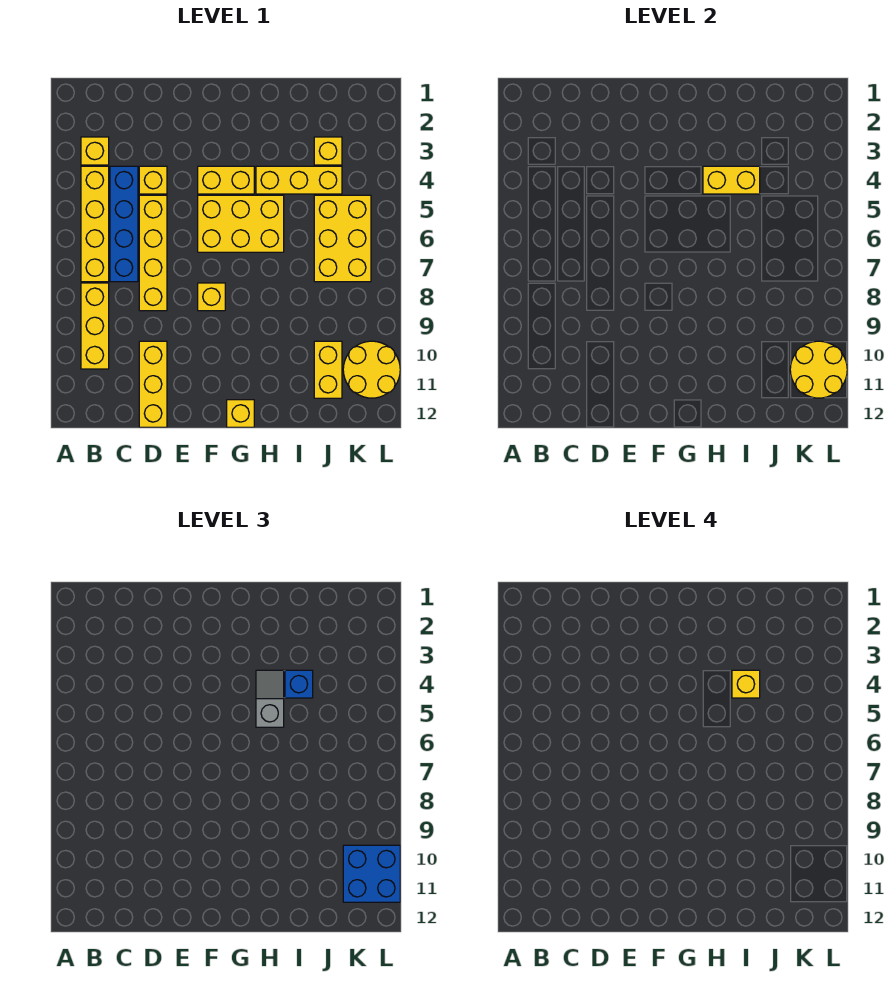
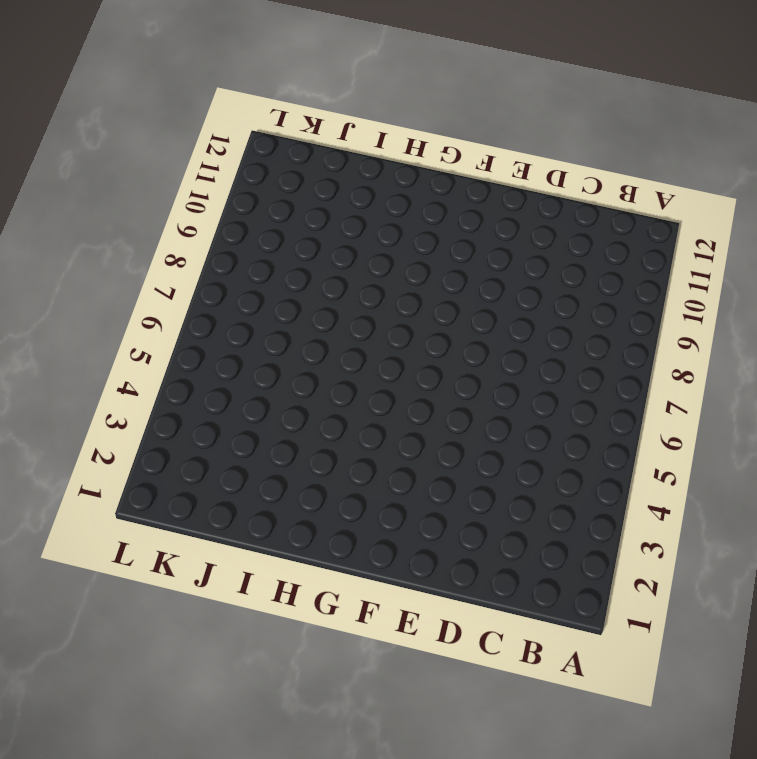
none -> yellow 1x1 brick [81,137,109,165]
none -> yellow 1x4 brick [81,166,109,282]
none -> yellow 1x3 brick [81,283,109,369]

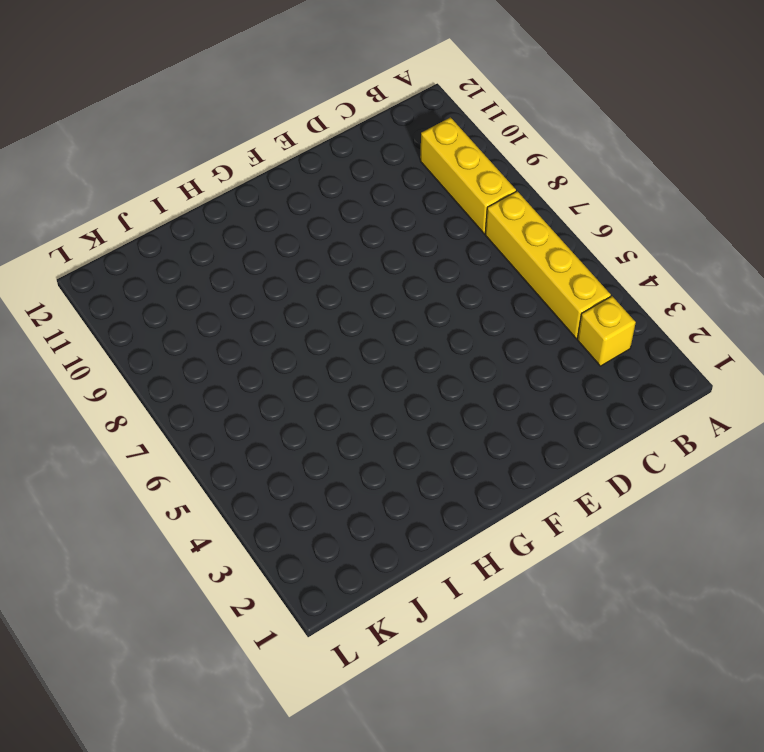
none -> blue 1x4 brick [110,166,138,282]
none -> yellow 1x1 brick [139,166,167,194]
none -> yellow 1x4 brick [139,195,167,311]

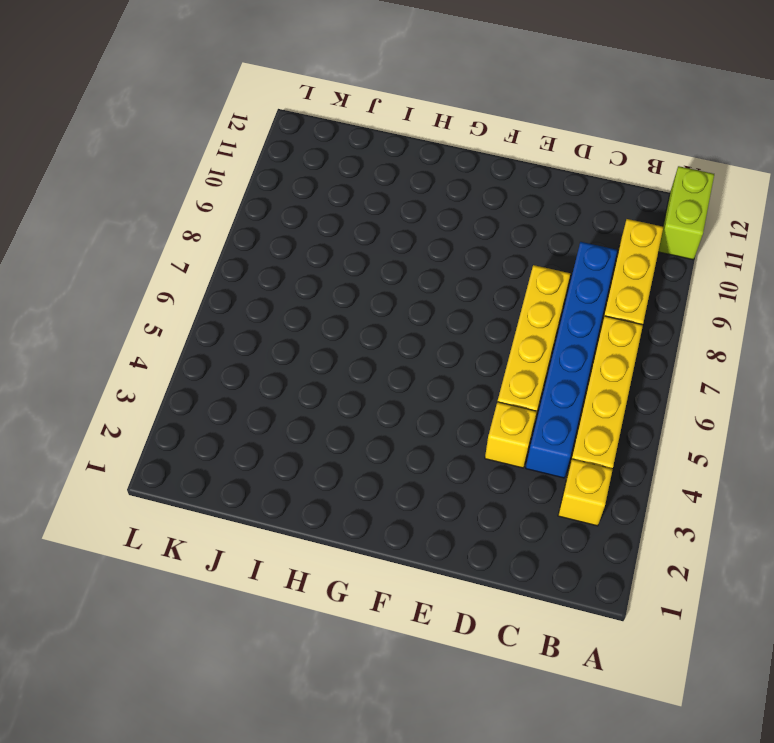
lime 1x2 brick [658,166,714,260] -> none
blue 1x6 brick [526,242,617,478] -> blue 1x4 brick [110,166,138,282]
none -> yellow 1x3 brick [139,341,167,427]
none -> yellow 1x2 brick [198,166,254,194]
none -> yellow 2x3 brick [198,195,284,252]

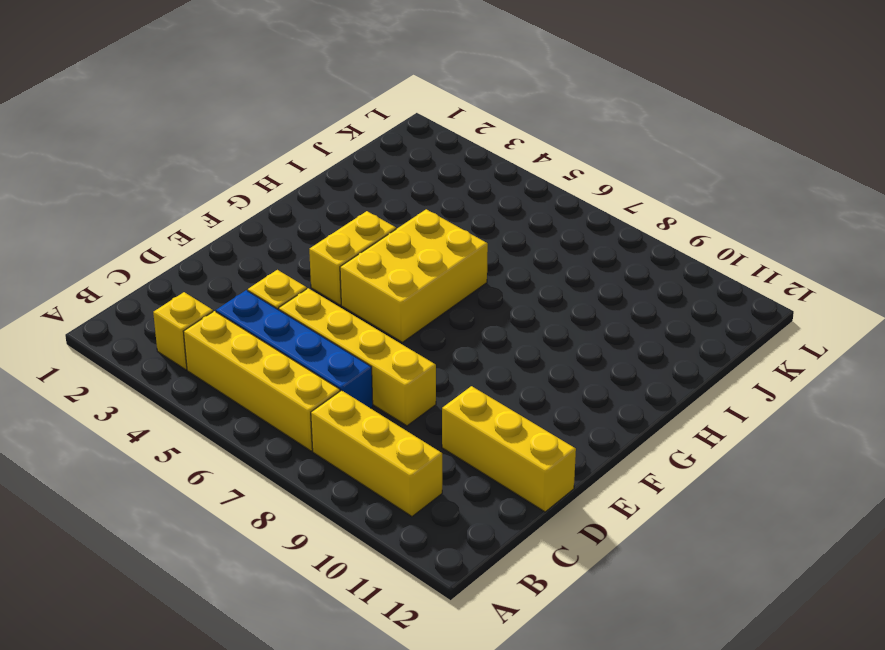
none -> yellow 1x1 brick [198,283,225,311]
none -> yellow 1x1 brick [227,400,254,427]
none -> yellow 1x3 brick [256,166,342,194]

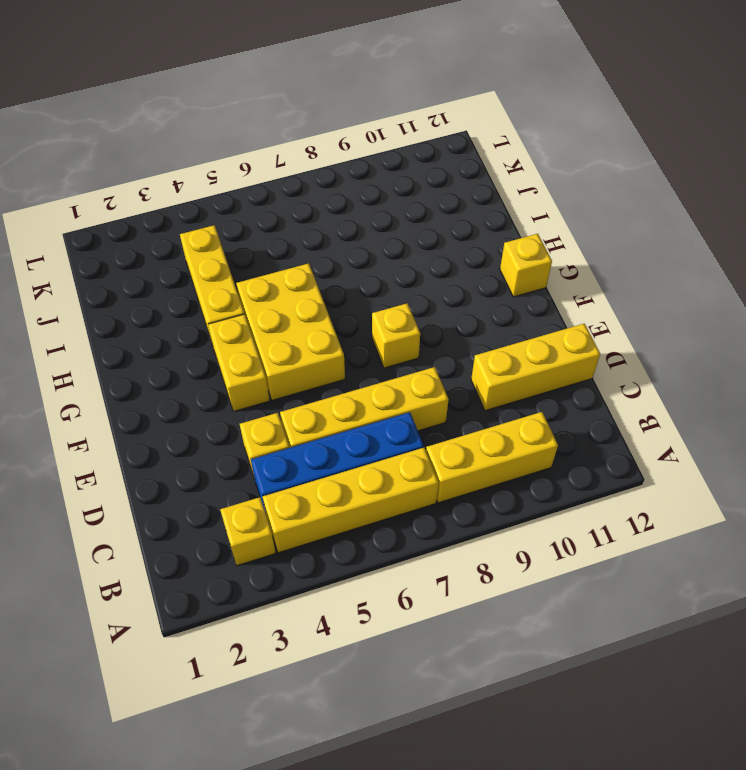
none -> yellow 1x1 brick [314,137,342,165]
none -> yellow 2x3 brick [314,195,371,282]
none -> yellow 1x2 brick [314,341,342,398]

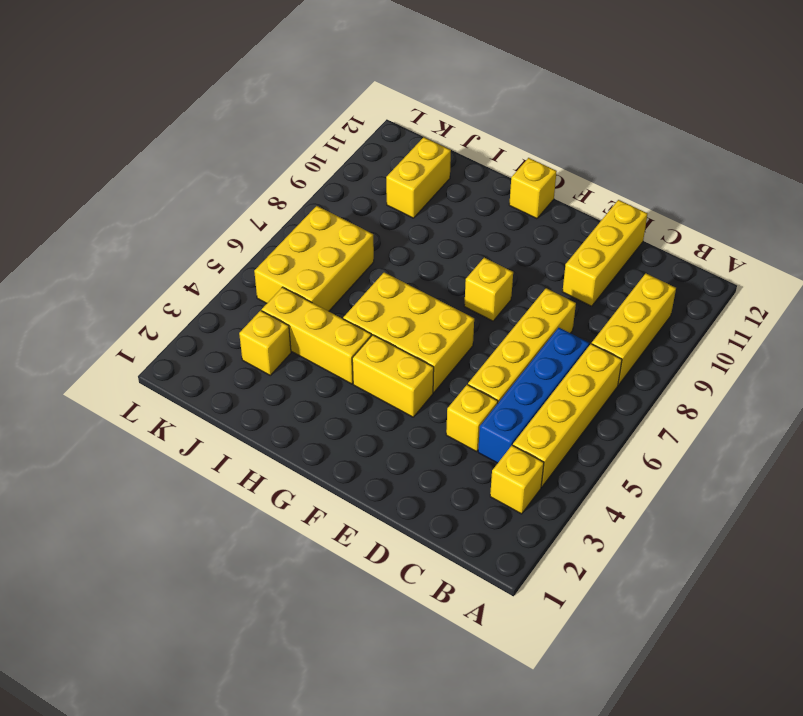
none -> yellow 2x2 round brick [343,341,400,398]
none -> yellow 1x2 brick [703,166,760,194]
none -> yellow 2x2 round brick [790,341,847,398]

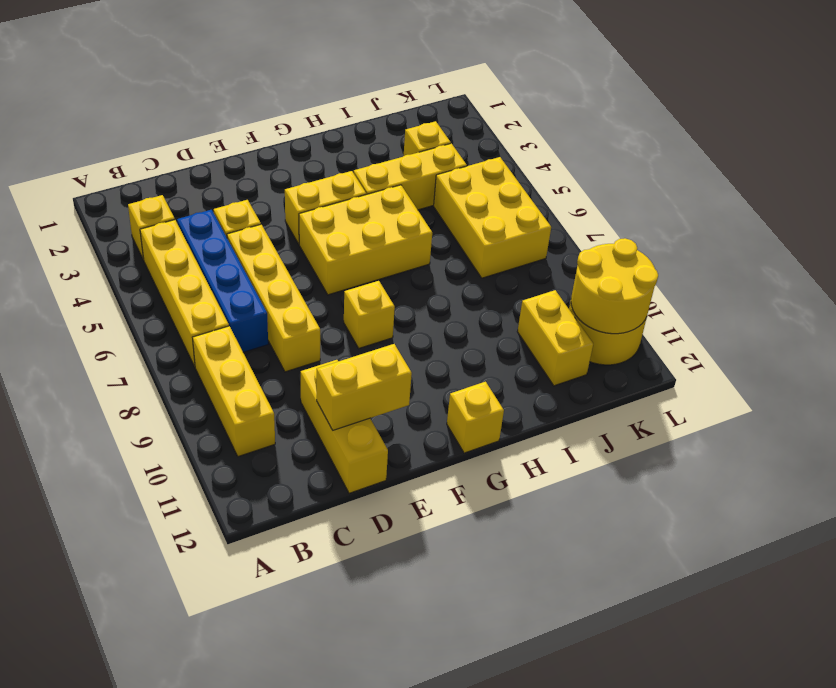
yellow 1x2 brick [317,344,412,430] -> yellow 1x2 brick moved to [703,166,760,194]
none -> grey 1x2 slope [256,670,284,727]
none -> blue 1x1 brick [285,670,313,698]
none -> blue 2x2 brick [343,845,400,902]

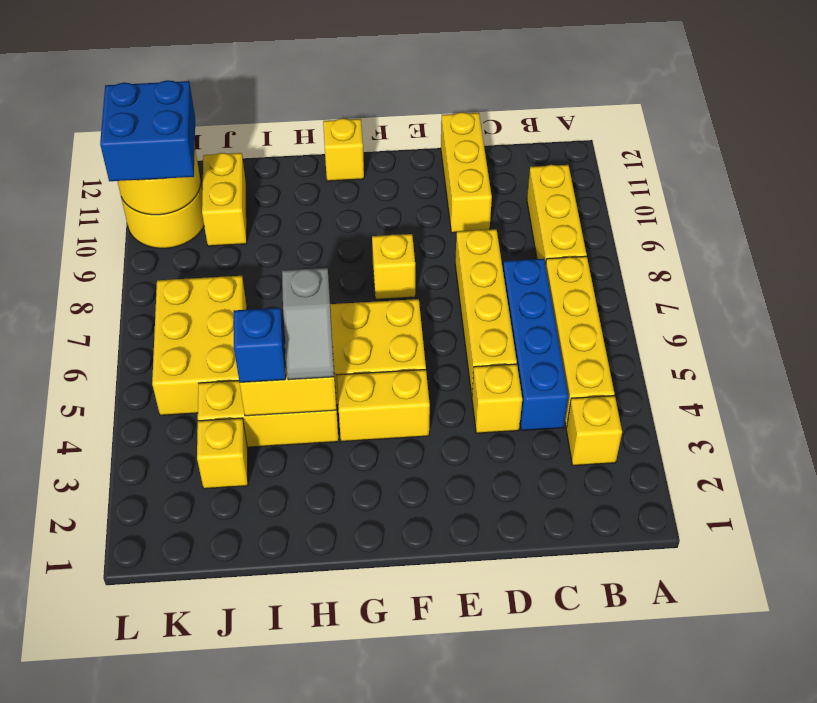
none -> yellow 1x1 brick [732,670,760,698]

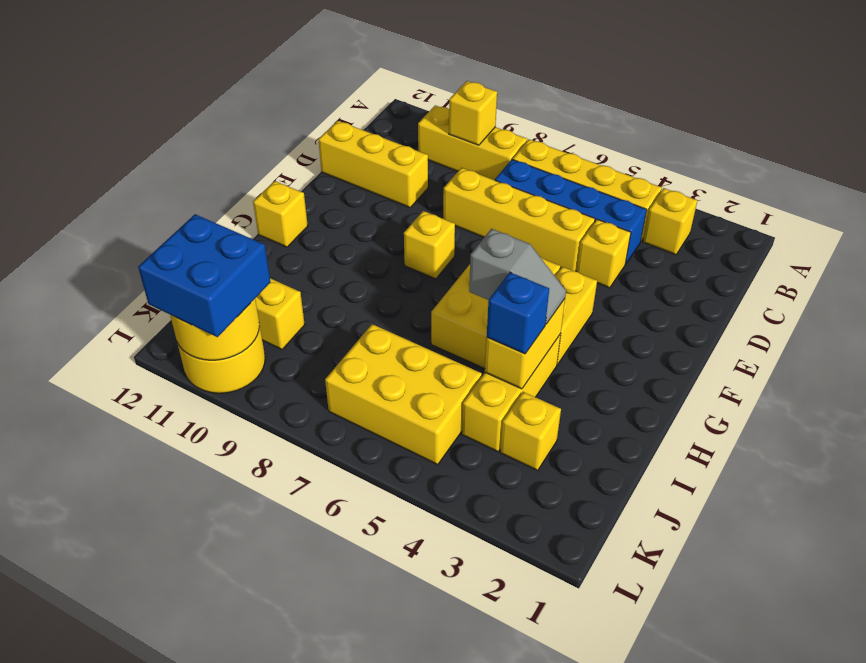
yellow 1x1 brick [449,81,497,145] -> yellow 1x1 brick moved to [732,670,760,698]

